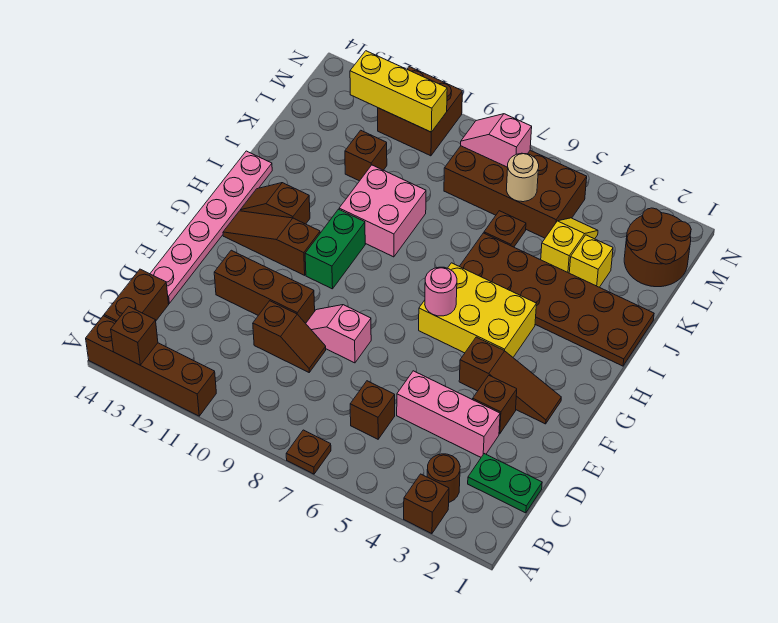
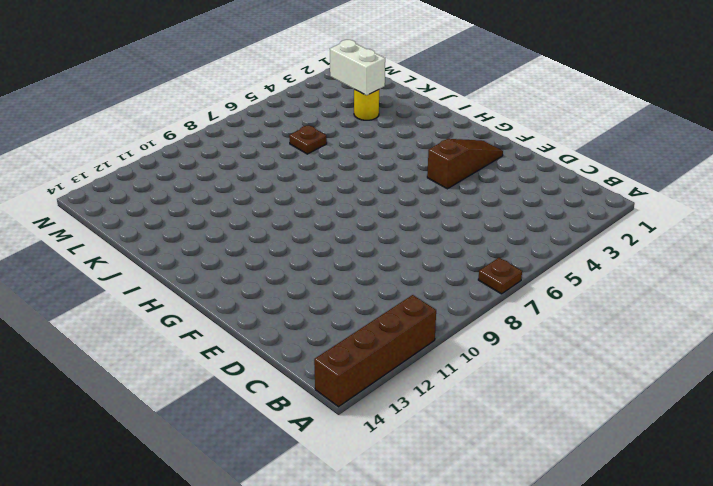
yellow 1x1 round brick [354,89,379,120] -> yellow 1x1 brick [569,235,613,287]
white 1x2 brick [330,40,385,95] -> none
none -> brown 1x1 brick [404,474,449,534]
none -> brown 1x1 round brick [427,454,460,502]
none -> brown 1x2 brick [104,269,169,322]
none -> green 1x2 plate [468,454,542,513]

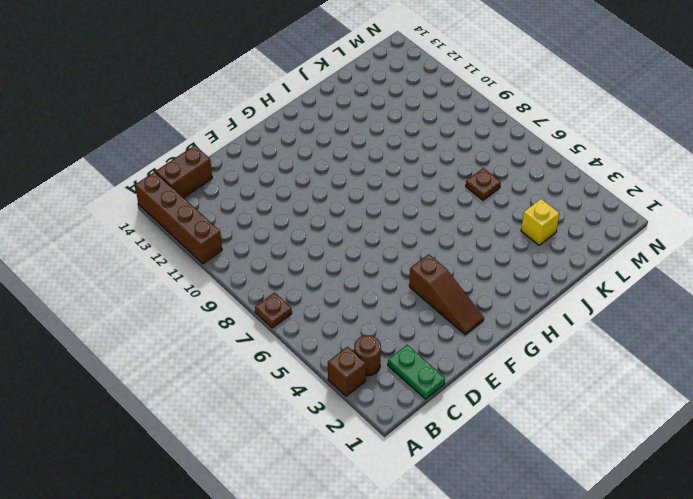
none -> brown 1x1 brick [350,381,395,439]
none -> pink 1x3 brick [397,371,500,457]
none -> brown 1x2 slope [253,301,326,372]
none -> pink 1x6 plate [150,151,272,303]

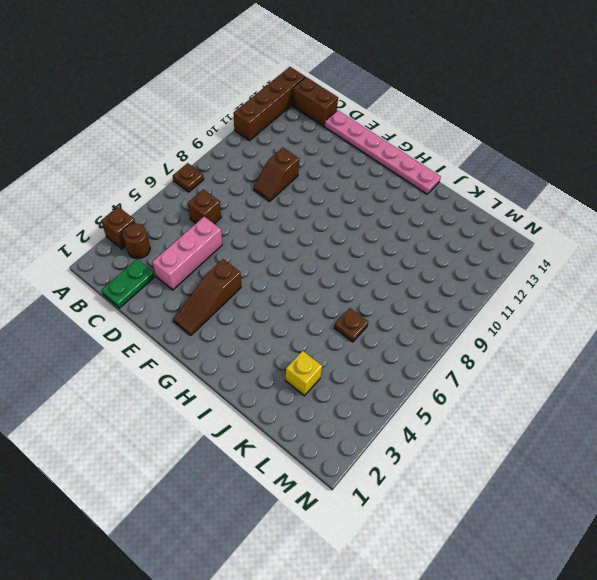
none -> brown 1x1 brick [473,376,517,434]
none -> pink 1x2 slope [306,305,371,363]
none -> brown 1x3 brick [214,250,315,323]
none -> yellow 2x3 brick [419,263,537,357]

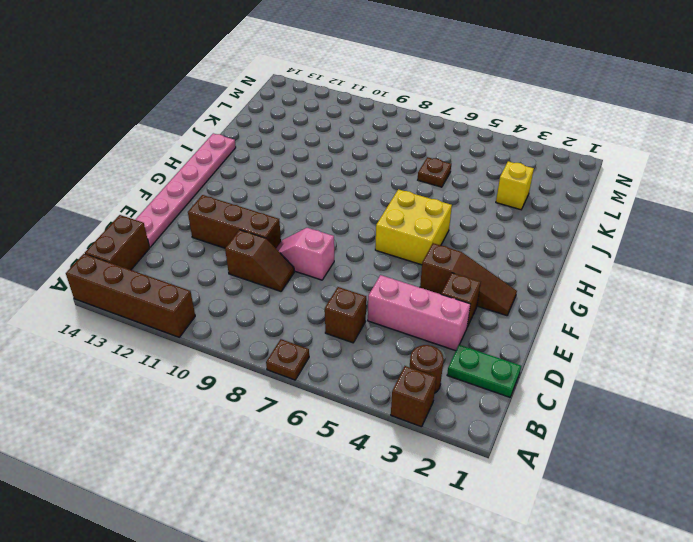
yellow 2x2 brick [375,189,452,265] -> yellow 2x3 brick [419,263,537,357]
none -> green 1x2 brick [305,209,365,289]
none -> brown 1x3 slope [223,211,320,275]
none -> brown 1x2 slope [240,183,310,224]
none -> brown 2x6 plate [460,233,654,366]

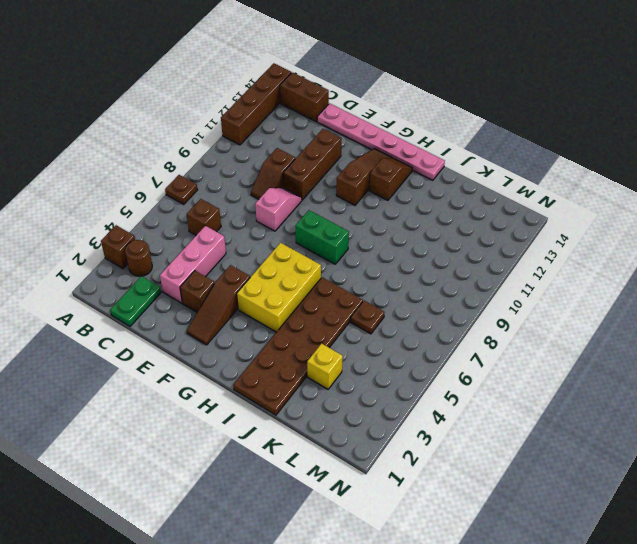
green 1x2 brick [295,210,349,264] -> green 1x2 brick moved to [305,209,365,289]
none -> pink 2x2 brick [339,165,426,257]
none -> yellow 1x2 slope [541,218,598,273]
none -> brown 1x1 brick [345,130,387,181]
none -> brown 2x2 round brick [624,208,691,287]

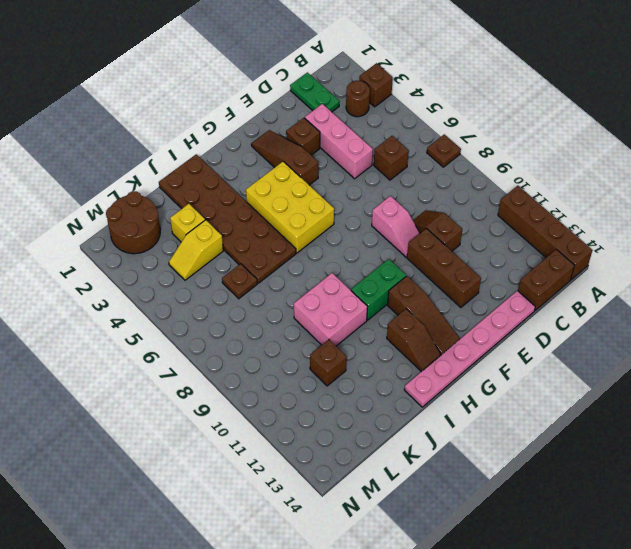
none -> brown 2x4 brick [444,146,587,238]
none -> brown 2x2 brick [378,67,462,156]
none -> brown 1x1 brick [111,306,158,365]
none -> pink 1x1 round brick [425,267,457,316]

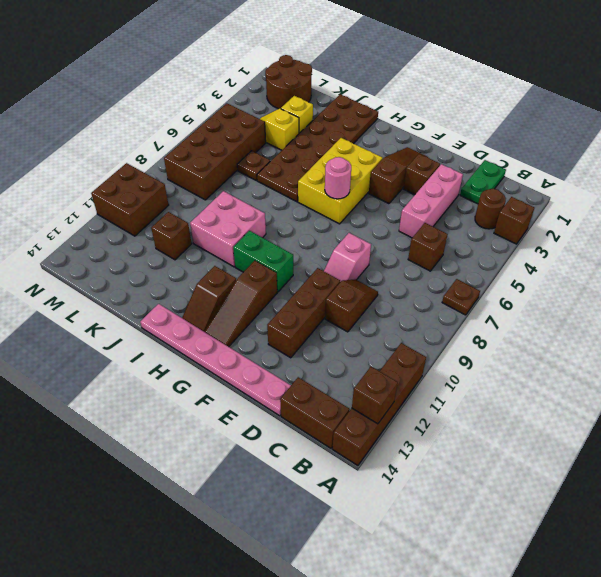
none -> tan 1x1 round brick [506,153,539,202]
none -> pink 1x2 slope [461,114,532,167]
none -> yellow 1x3 brick [350,51,447,132]

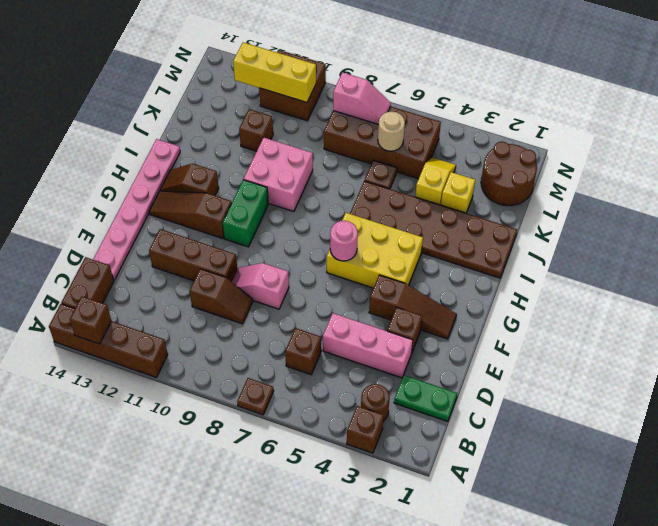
pink 1x2 slope [333,72,391,125] -> pink 1x2 slope turned to [461,114,532,167]

